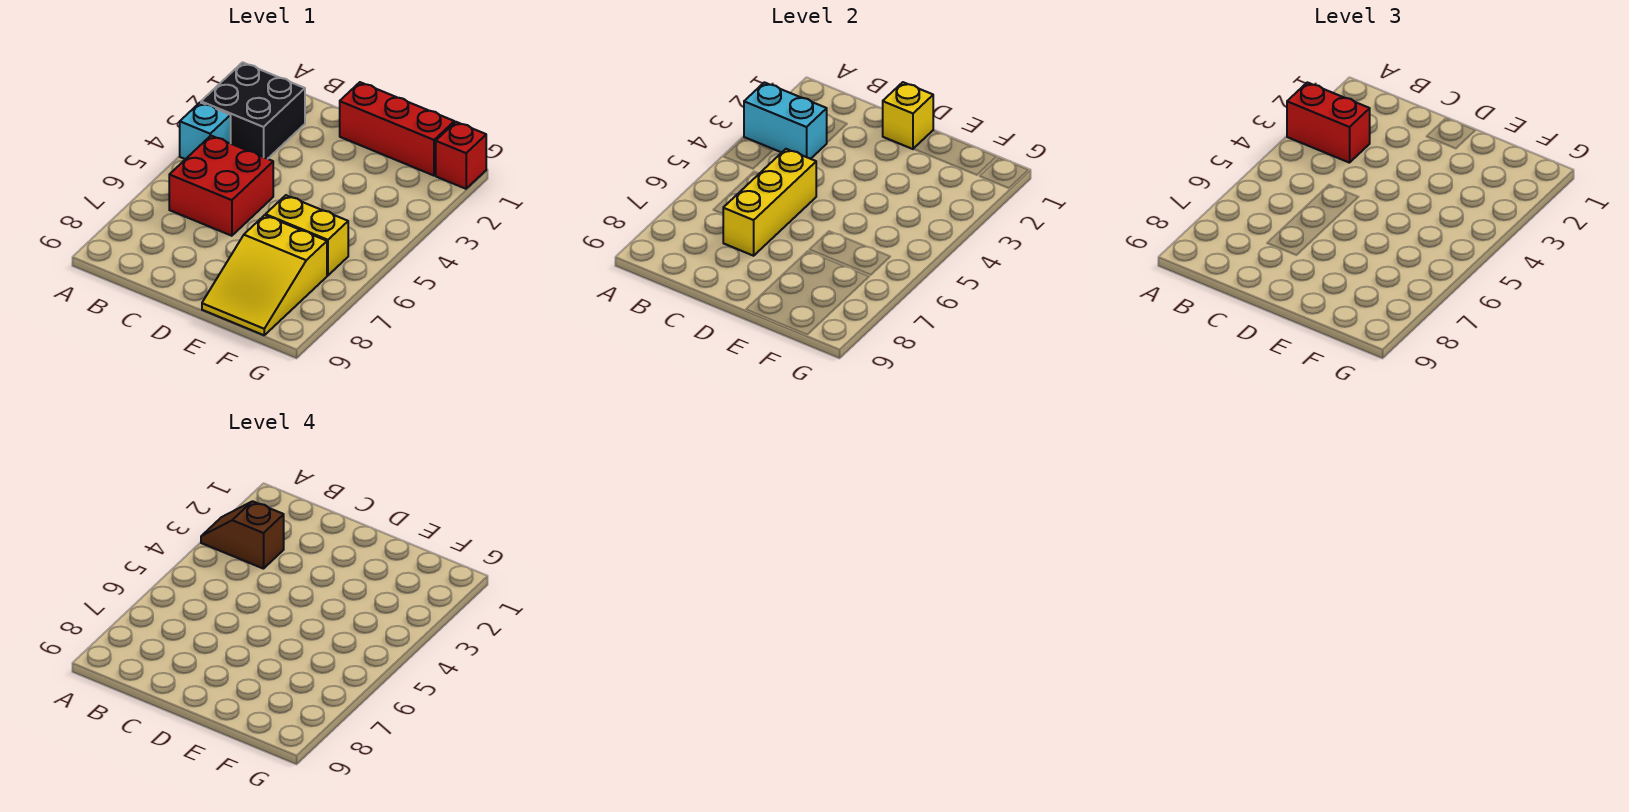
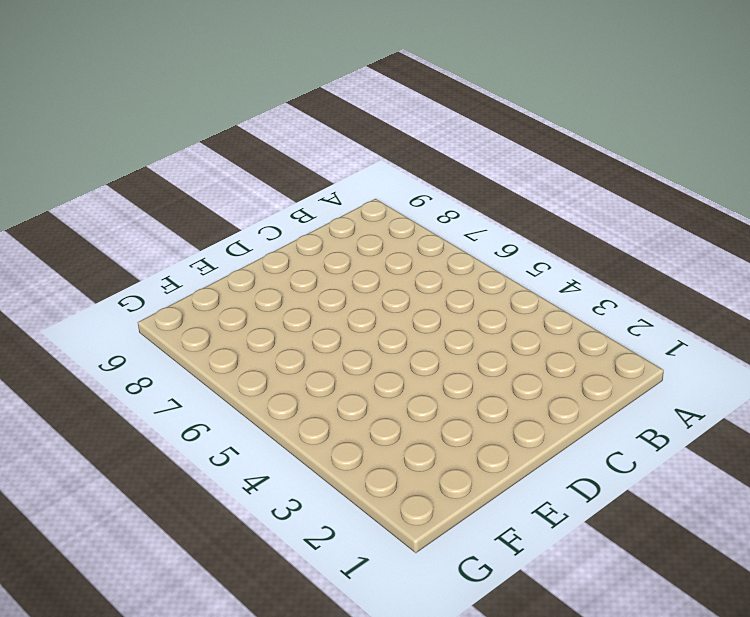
none -> black 2x2 brick [201,62,305,159]
none -> cyan 1x1 brick [180,102,231,159]
none -> red 2x2 brick [169,136,273,236]

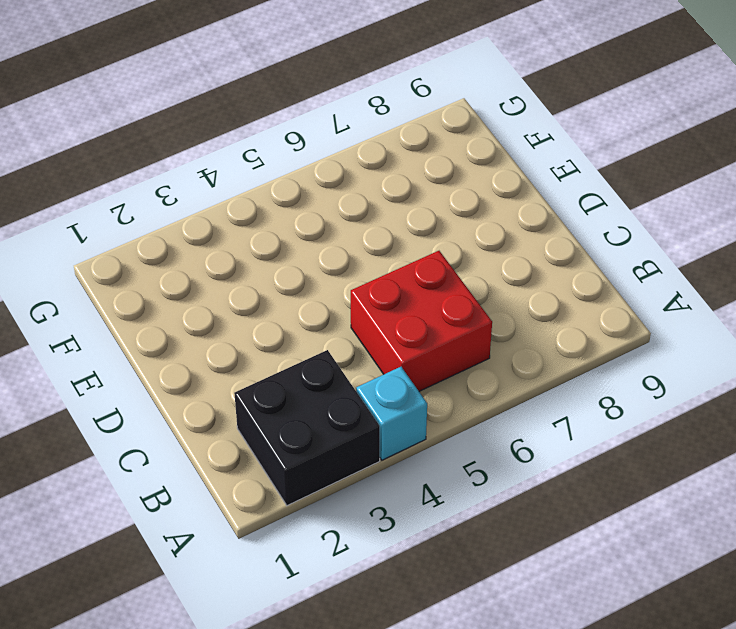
none -> red 1x3 brick [340,82,454,176]
none -> yellow 1x2 brick [266,195,348,275]
none -> yellow 2x3 slope [202,215,327,335]

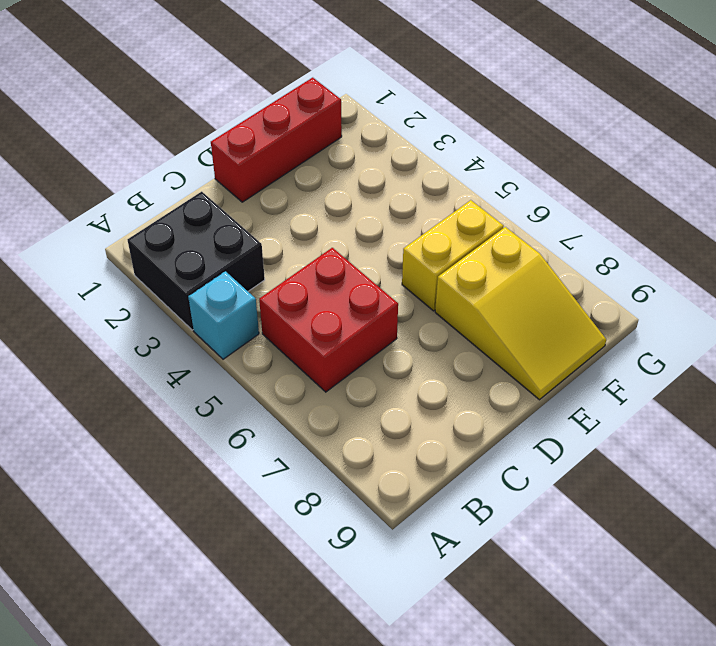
none -> red 1x1 brick [436,122,486,189]
none -> cyan 1x2 brick [744,82,827,159]
none -> yellow 1x3 brick [723,149,816,256]

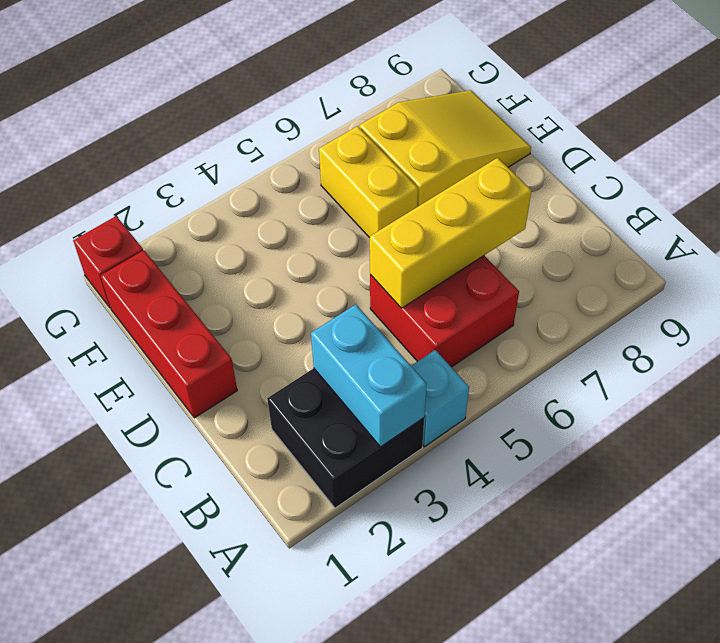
none -> yellow 1x1 brick [883,82,933,149]
none -> red 1x2 brick [1287,82,1370,163]
none -> brown 1x2 slope [201,501,284,569]

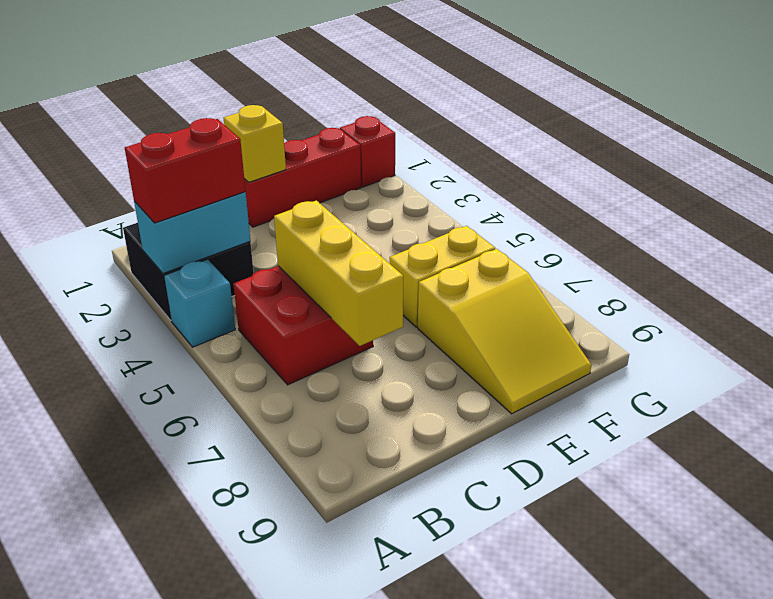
none -> brown 1x2 slope [201,501,284,569]

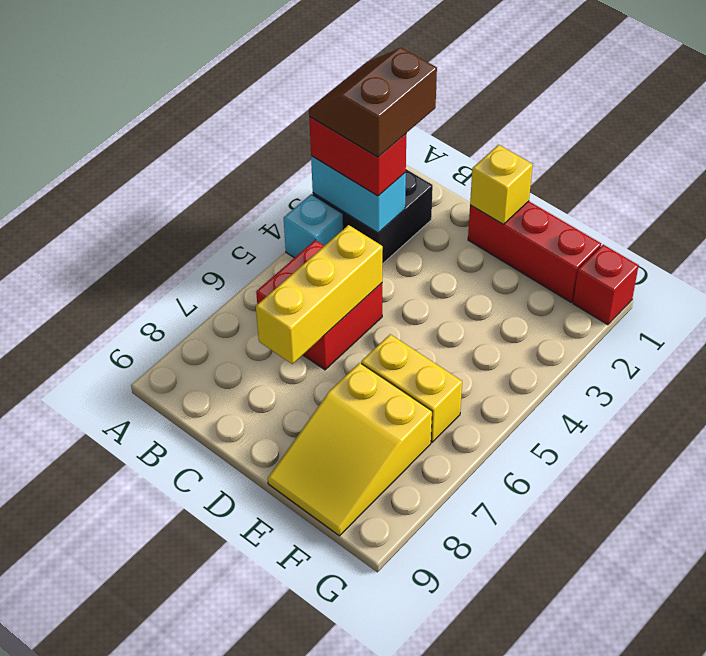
brown 2x2 slope [309,48,437,157] -> brown 1x2 slope [201,501,284,569]

